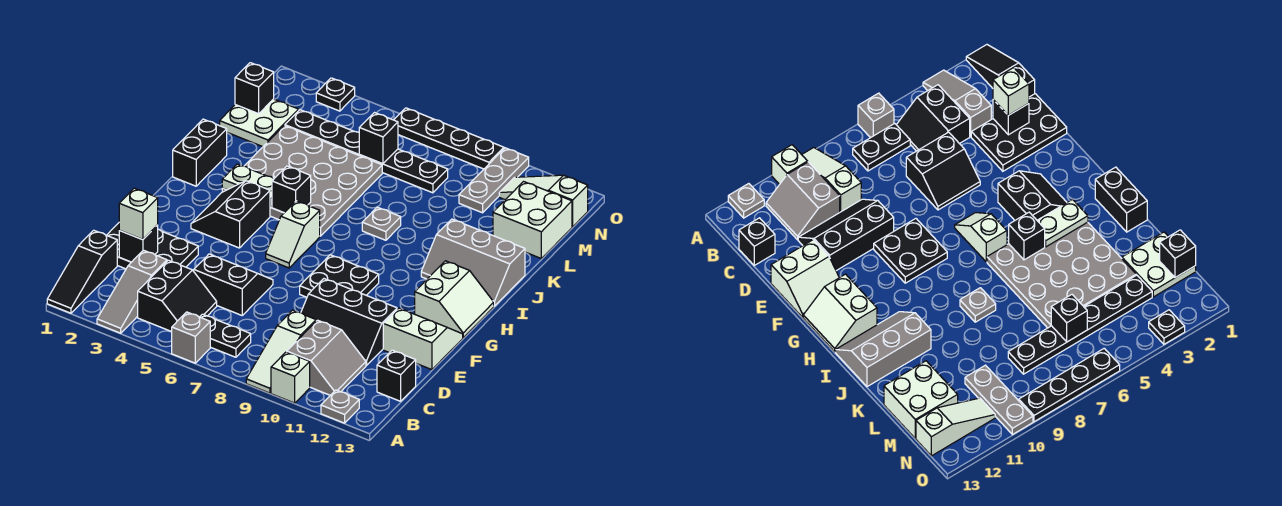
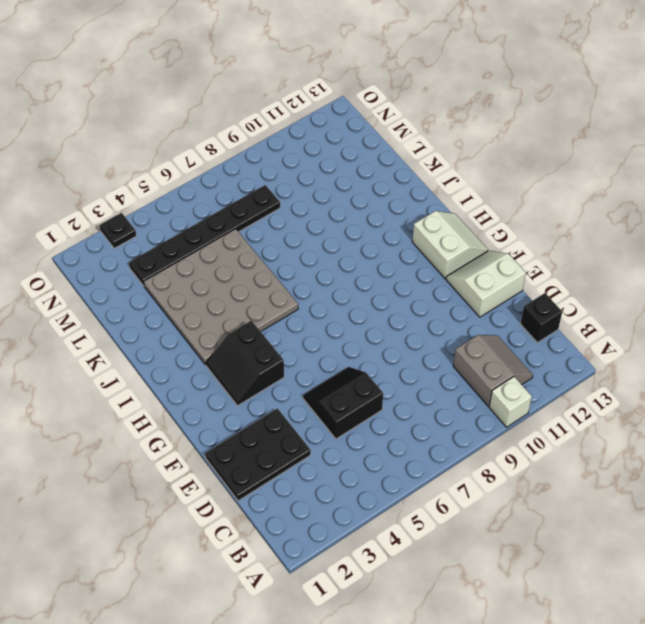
none -> black 1x3 slope [47,230,117,313]
none -> grey 1x3 slope [97,250,167,333]
none -> grey 1x1 brick [172,312,210,363]
none -> white 1x3 slope [246,310,316,393]

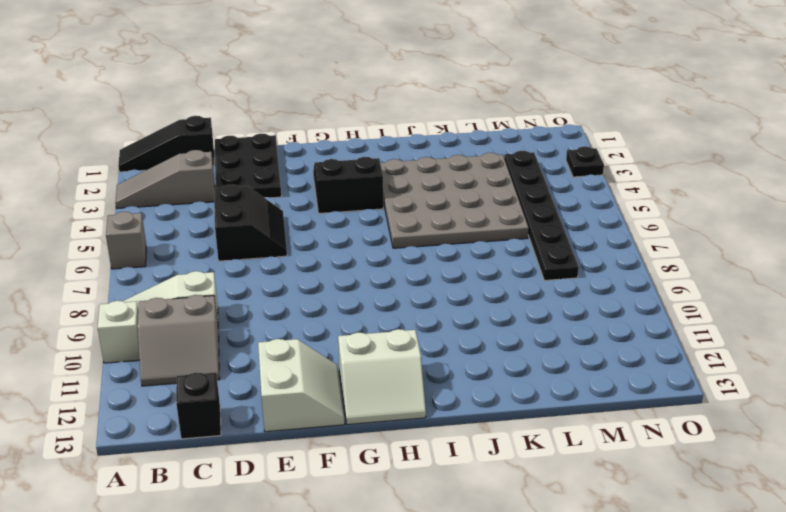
none -> grey 1x1 plate [321,390,359,423]
none -> black 2x2 slope [138,260,217,332]
none -> black 1x2 plate [200,314,251,357]
none -> black 2x3 slope [301,279,397,366]

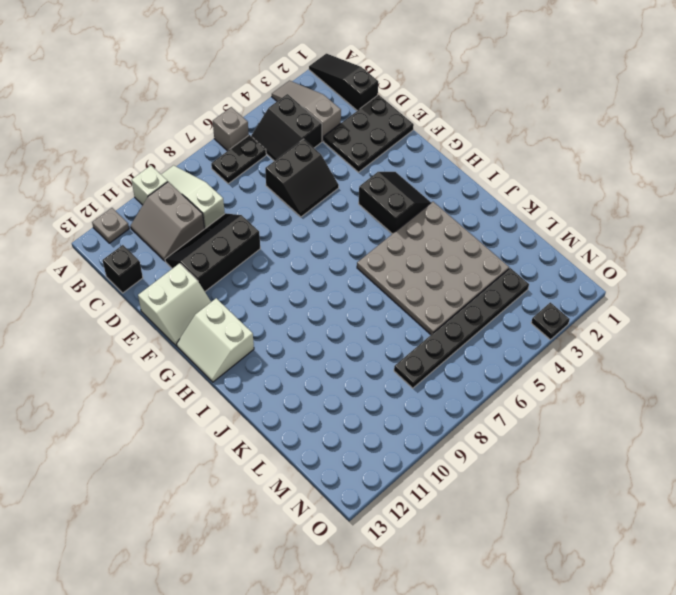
none -> black 2x2 plate [300,255,379,297]
none -> white 1x2 slope [266,201,320,268]
none -> black 1x2 brick [173,119,227,186]
none -> grey 2x3 slope [421,219,525,306]

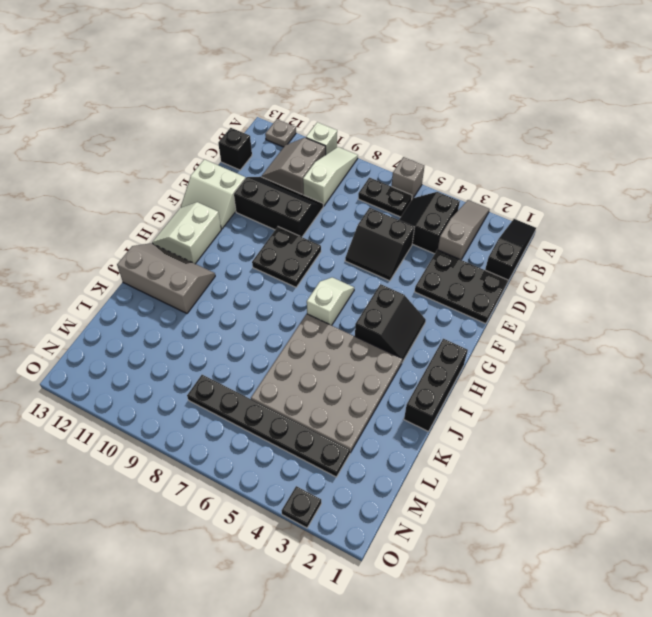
black 1x3 brick [404,339,468,432] -> black 1x2 brick [173,119,227,186]
none -> grey 1x1 plate [362,207,401,240]
none -> white 2x2 plate [220,99,299,147]
none -> white 2x2 brick [493,182,572,258]
none -> grey 1x3 plate [459,148,529,213]

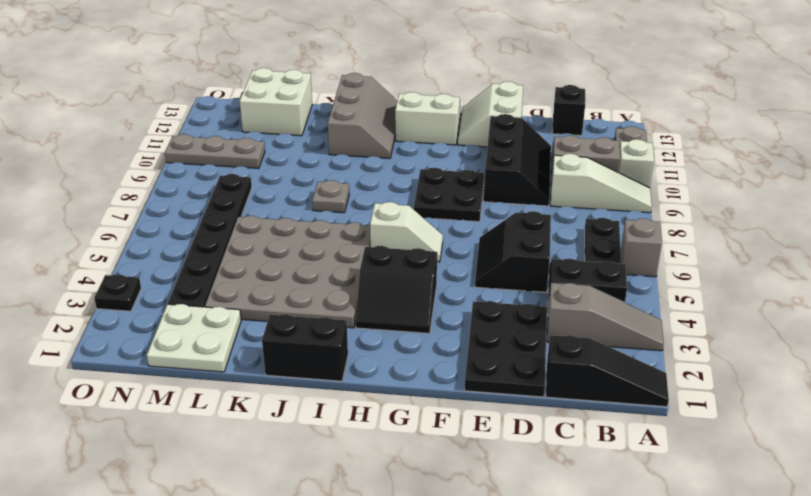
none -> white 1x3 slope [499,175,588,227]
none -> black 1x4 plate [394,108,504,169]
none -> black 1x1 brick [119,225,158,262]
none -> white 1x2 plate [222,164,274,207]

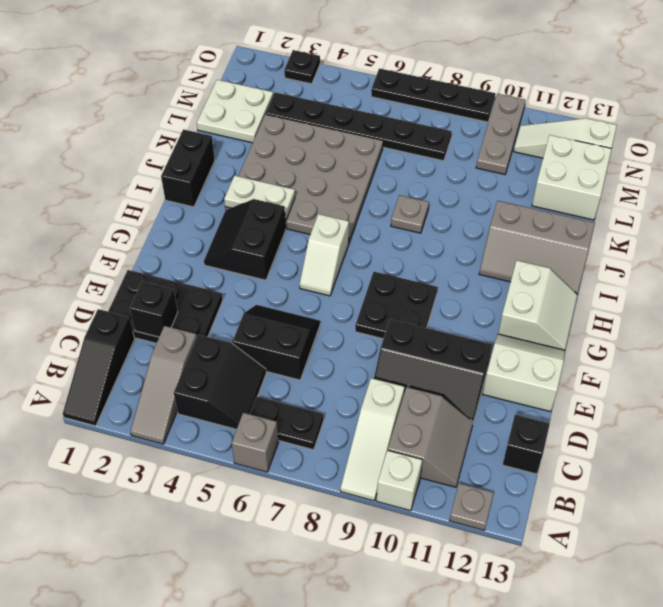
none -> black 1x1 brick [272,166,311,213]
none -> black 1x1 brick [235,63,274,114]
none -> black 1x1 brick [359,113,398,164]
none -> white 1x1 brick [119,188,158,240]

